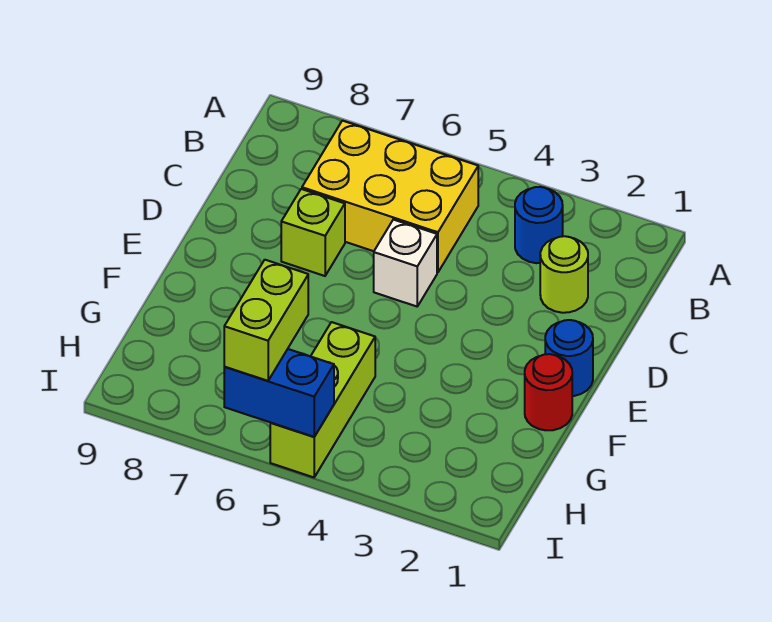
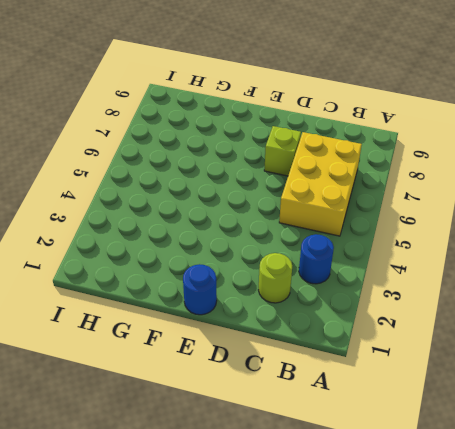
none -> white 1x1 brick [374,220,437,306]
none -> red 1x1 round brick [525,354,572,430]

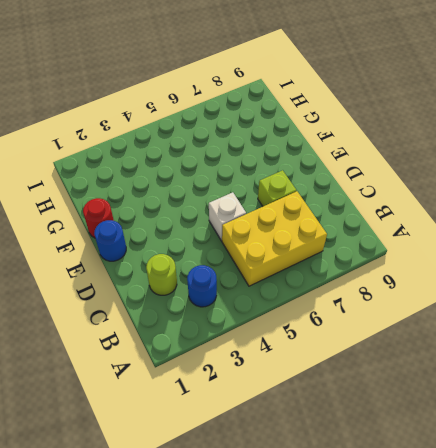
none -> lime 1x3 brick [270,322,375,477]
none -> blue 1x2 brick [224,349,334,437]

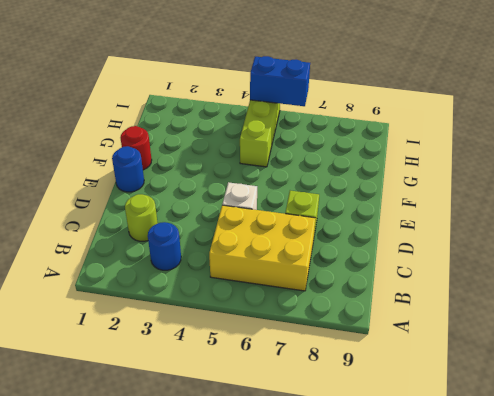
none -> lime 1x2 brick [224,260,308,381]

